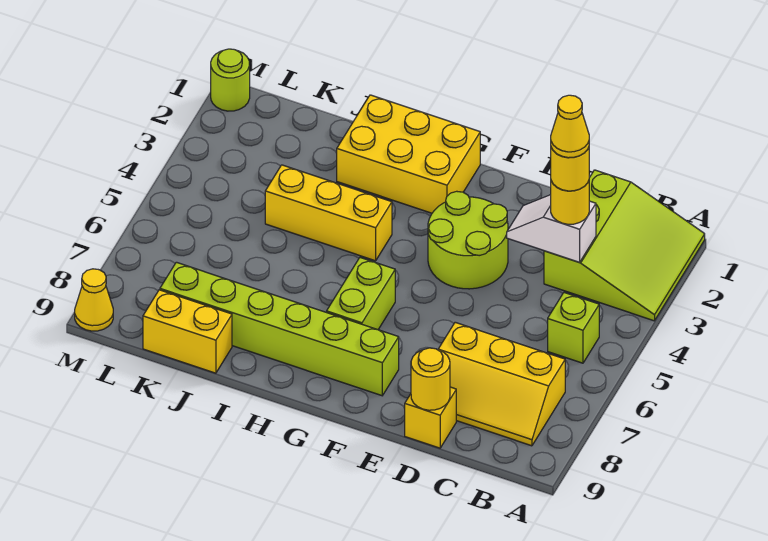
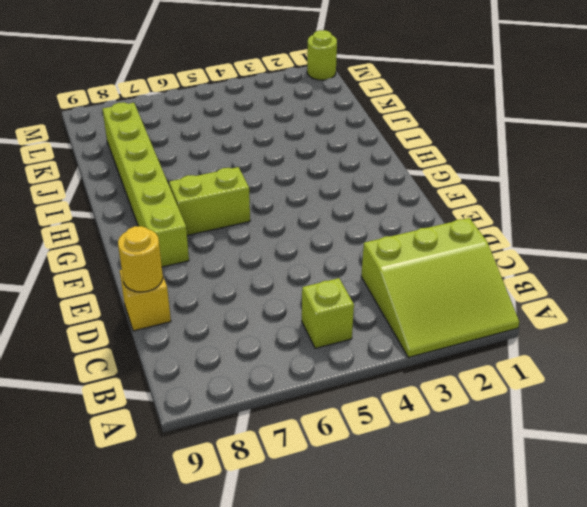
none -> yellow 2x3 slope [438,322,565,446]
none -> lime 2x2 round brick [428,191,508,289]
none -> yellow 2x3 brick [337,95,480,213]

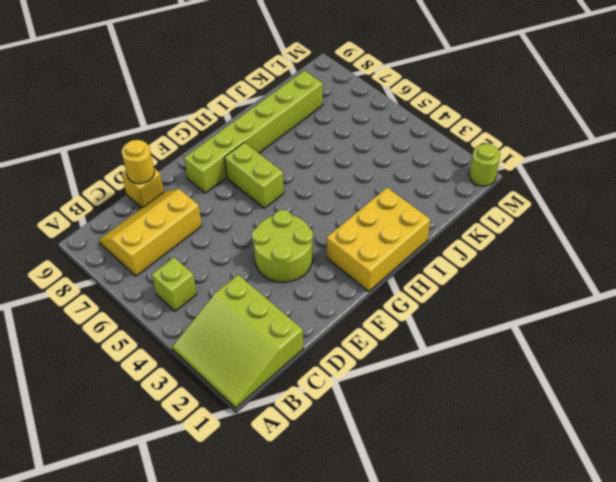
none -> yellow 1x3 brick [265,165,392,261]
none -> yellow 1x2 brick [143,290,232,373]
none -> yellow 1x1 cone [75,269,113,331]

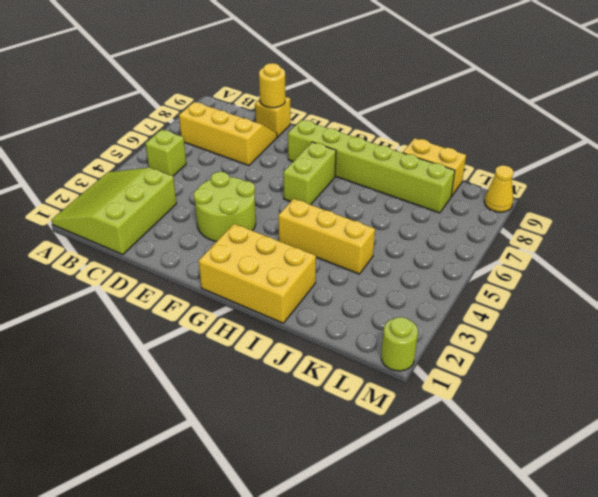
none -> white 1x2 slope [507,195,596,262]
none -> yellow 1x1 round brick [551,181,589,224]
none -> yellow 1x1 round brick [551,147,589,191]

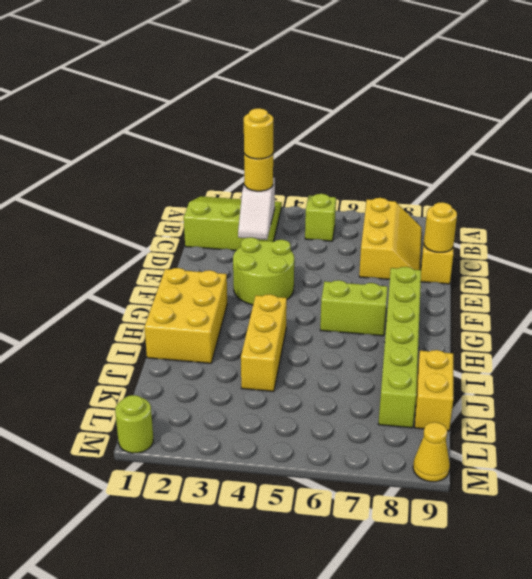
none -> yellow 1x1 cone [551,95,589,158]

